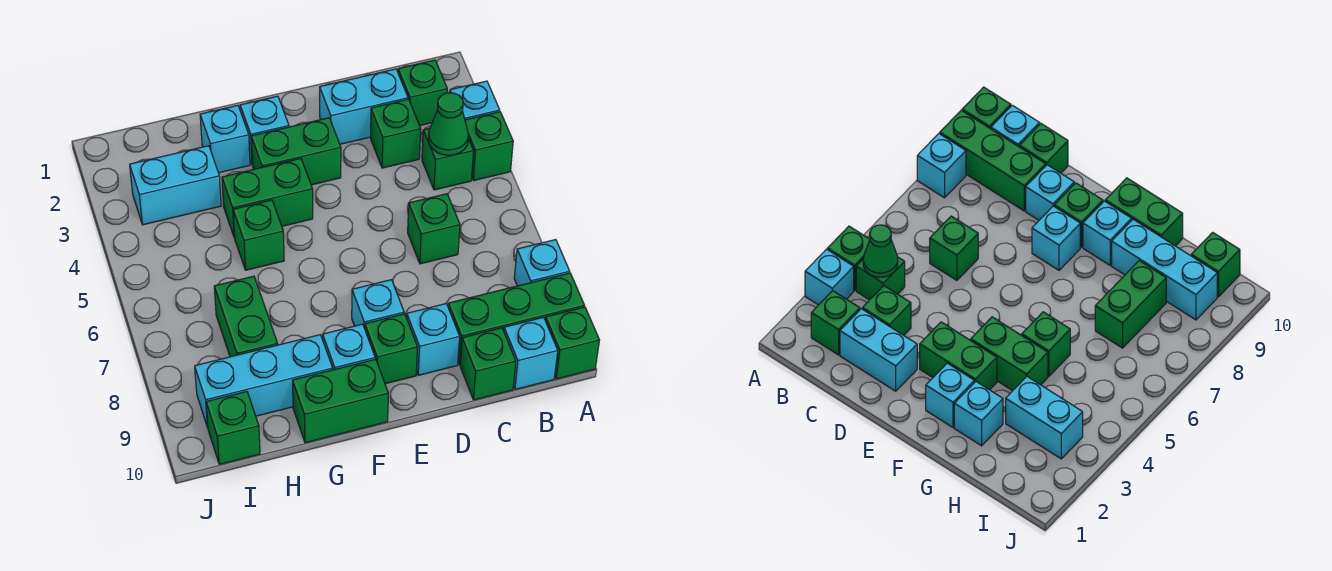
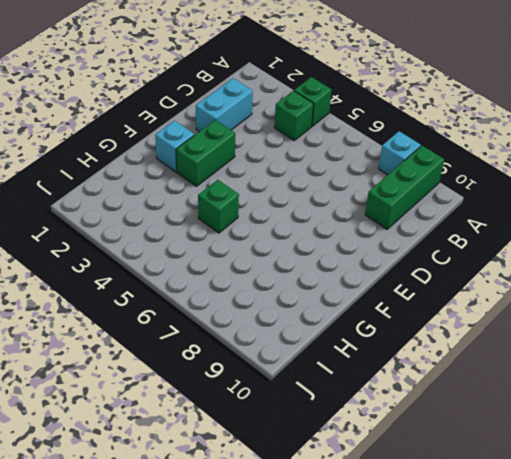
none -> cyan 1x1 brick [450,81,500,120]
none -> green 1x1 brick [545,307,600,379]
none -> green 1x1 brick [398,60,447,126]

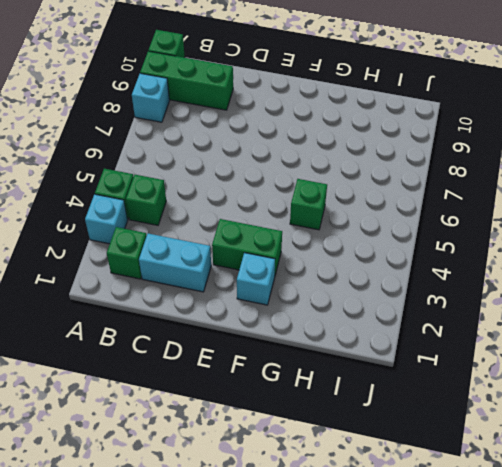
none -> cyan 1x1 brick [504,317,558,389]
none -> green 1x1 brick [371,99,421,168]
none -> green 1x1 brick [408,194,460,264]

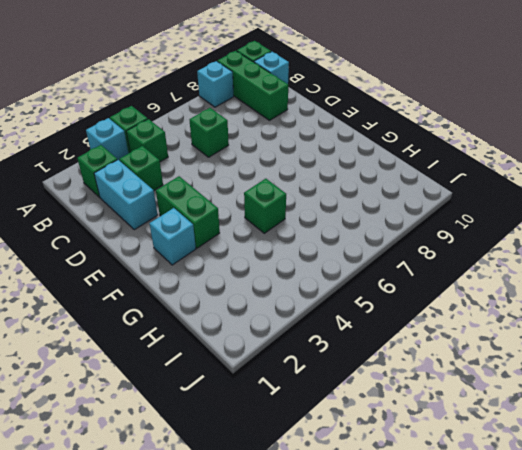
none -> green 1x1 brick [460,328,516,400]
none -> cyan 1x1 brick [407,303,460,375]
none -> cyan 1x1 brick [352,280,404,328]

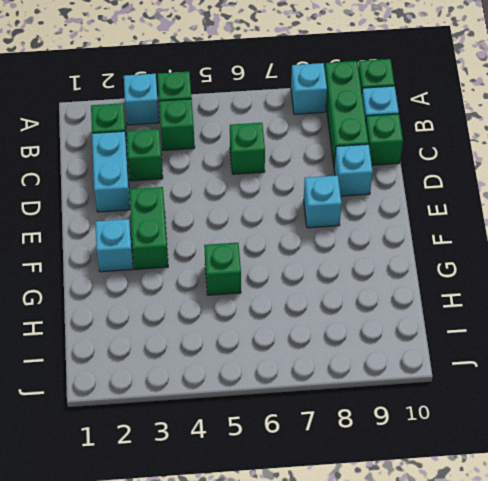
none -> green 1x1 brick [365,314,418,384]
none -> green 1x2 brick [222,159,313,238]
none -> cyan 1x1 brick [323,324,375,370]

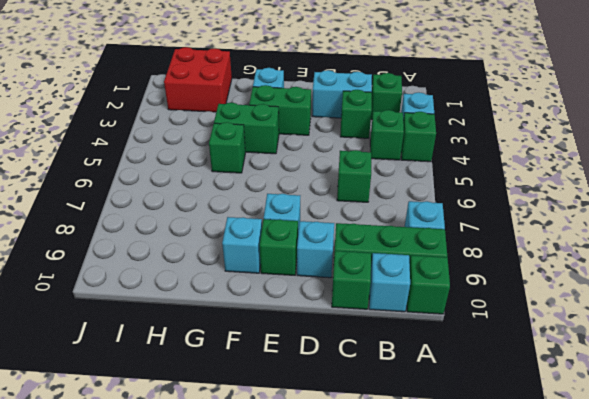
red 2x2 brick [164,47,232,112] -> none
none -> green 1x2 brick [293,359,388,443]
none -> cyan 1x1 brick [200,105,250,173]
none -> cyan 1x3 brick [195,335,333,428]

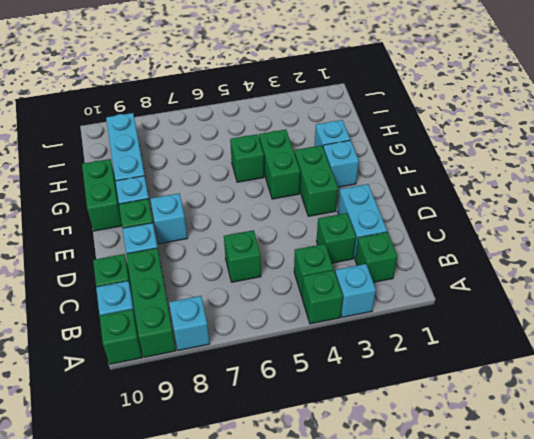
none -> cyan 1x2 brick [130,146,221,225]
none -> green 1x2 brick [214,276,278,357]
none -> green 1x1 brick [206,391,260,464]

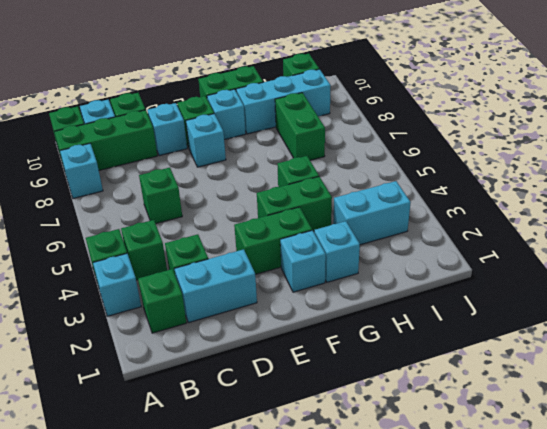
none -> green 1x1 cone [428,93,469,155]

